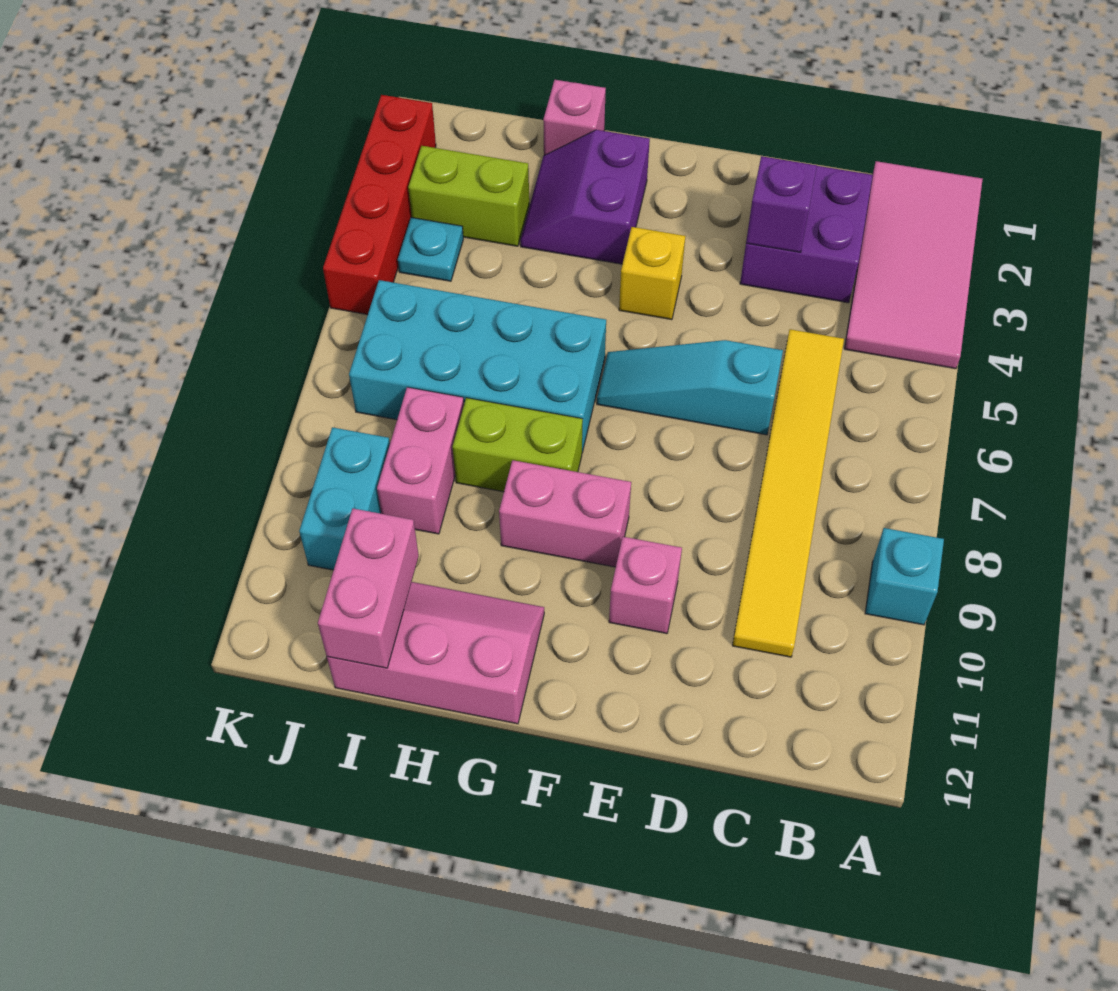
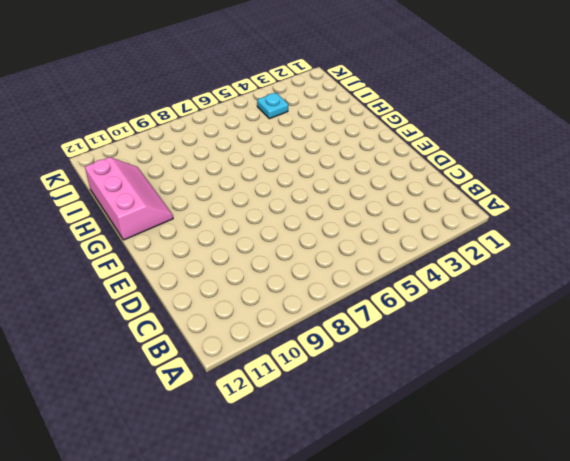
none -> pink 2x4 tile [844,161,983,369]
none -> cyan 1x1 brick [865,528,944,625]
none -> purple 2x2 brick [740,166,873,303]

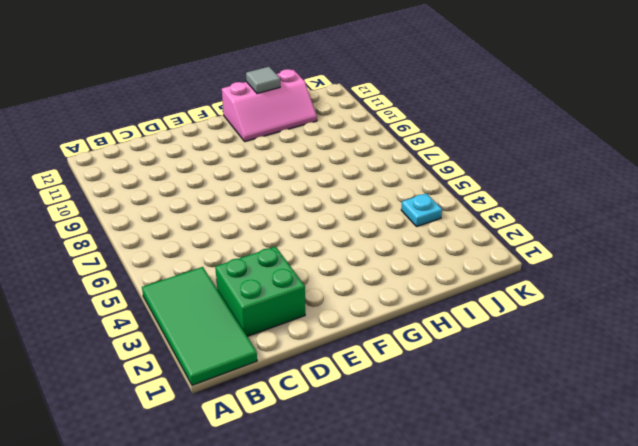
green 2x4 tile [142,267,257,385] -> pink 2x4 tile [844,161,983,369]
green 2x2 brick [215,246,305,336] -> purple 2x2 brick [740,166,873,303]
grey 1x1 tile [246,67,280,94] -> none
none -> cyan 1x1 brick [865,528,944,625]
none -> yellow 1x6 tile [732,329,844,657]
none -> cyan 1x3 slope [597,340,783,435]

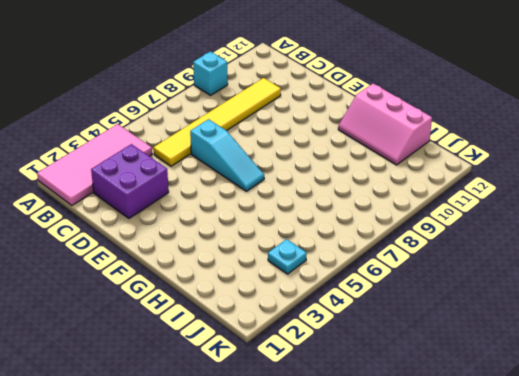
none -> pink 1x1 brick [609,537,682,634]
none -> yellow 1x1 brick [619,227,685,320]
none -> pink 1x2 brick [499,460,631,567]

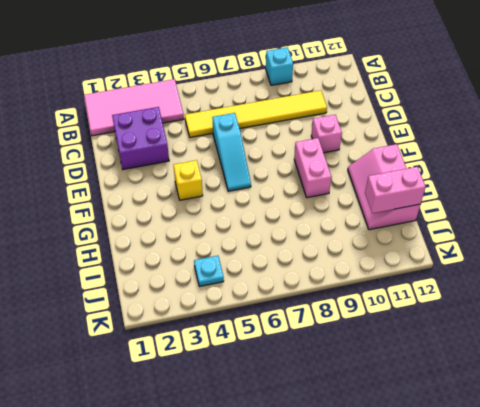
none -> purple 2x2 slope [520,130,650,264]
none -> cyan 2x4 brick [349,280,606,452]
none -> lime 1x2 brick [453,398,583,492]

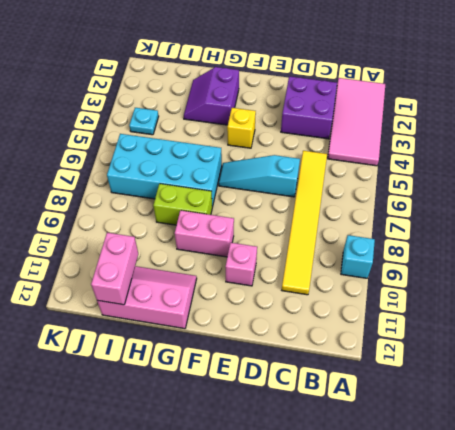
none -> pink 1x1 brick [543,80,606,155]
none -> lime 1x2 brick [408,146,529,246]
none -> pink 1x2 brick [377,387,464,534]

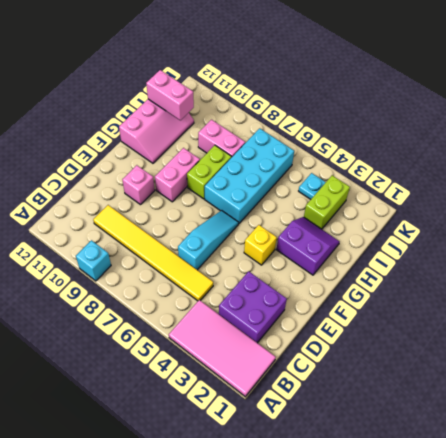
none -> pink 1x1 brick [543,80,606,155]
none -> cyan 1x2 brick [299,427,390,570]
none -> red 1x4 brick [323,95,436,315]

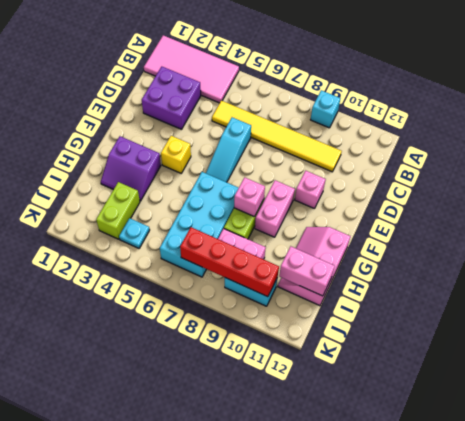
pink 1x1 brick [234,177,265,217] -> pink 1x1 brick moved to [543,80,606,155]
red 1x4 brick [180,227,279,297] -> red 1x4 brick moved to [323,95,436,315]
none -> purple 1x1 brick [746,156,817,252]

